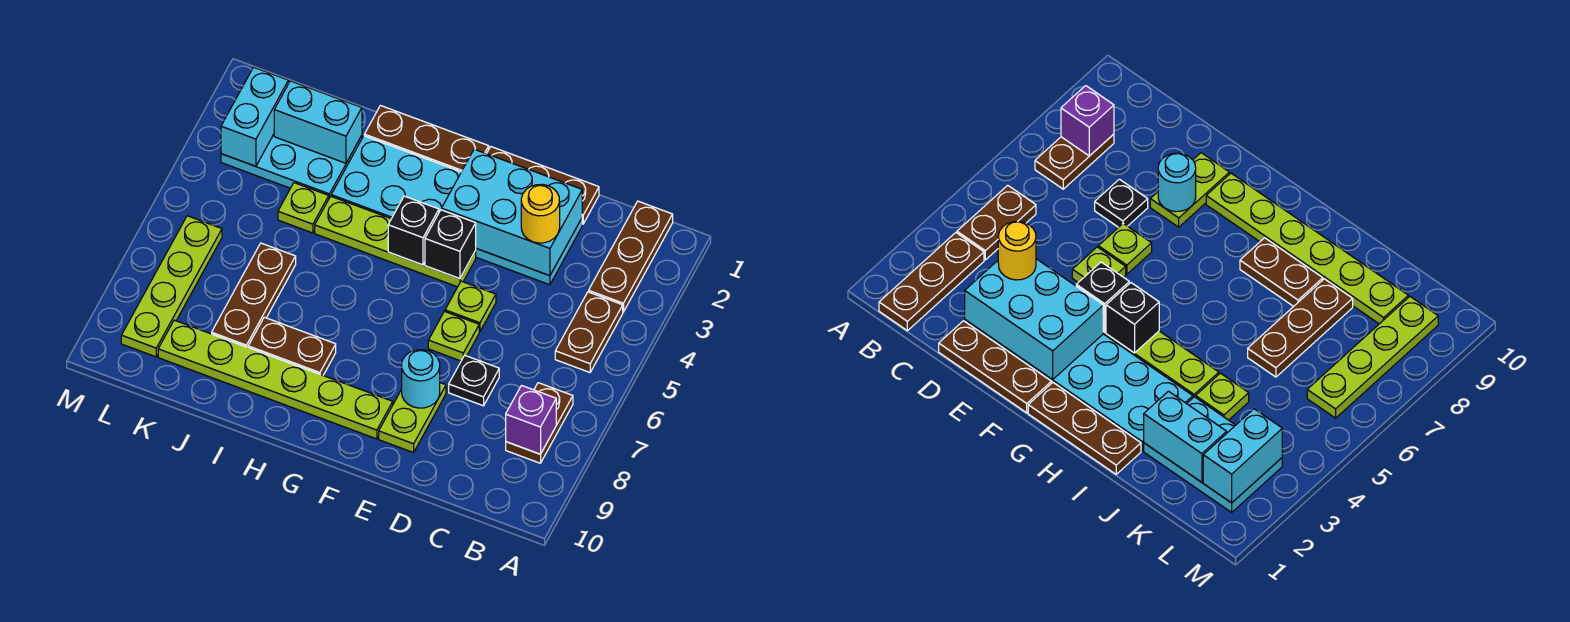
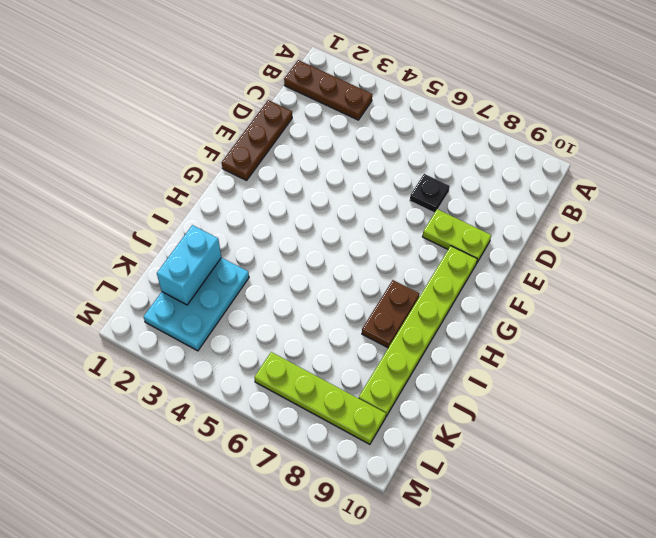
none -> brown 1x2 plate [555,292,623,372]
none -> brown 1x2 plate [506,383,573,463]
none -> cyan 2x6 plate [331,136,582,285]

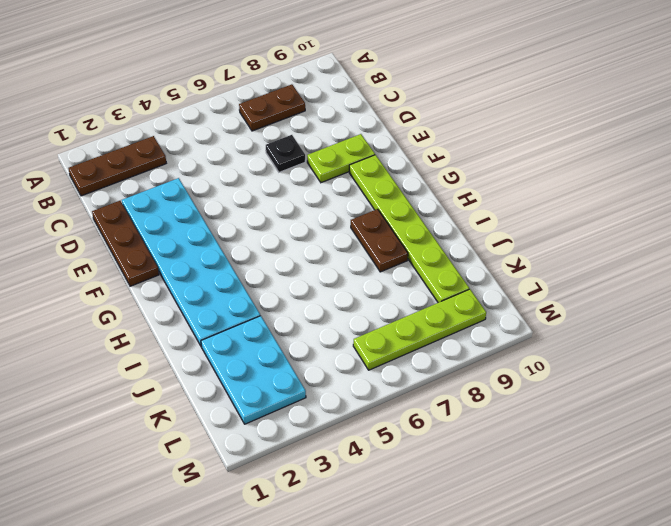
none -> brown 1x2 plate [555,292,623,372]
none -> lime 1x1 plate [445,281,496,332]
none -> lime 1x1 plate [428,311,479,361]

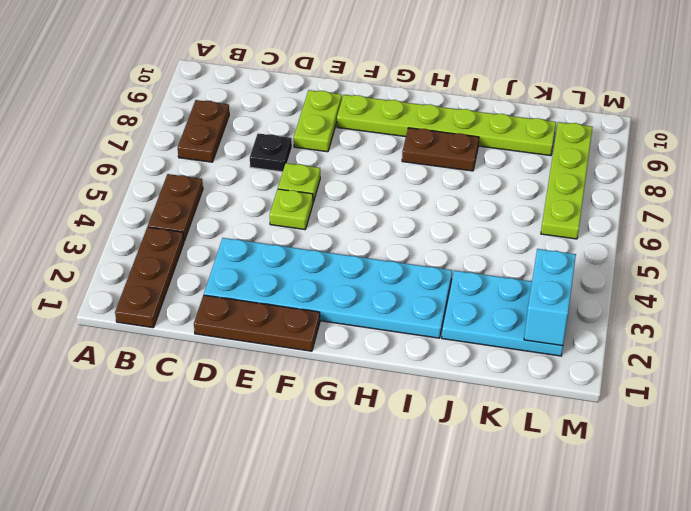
none -> lime 1x4 plate [315,196,476,287]
none -> brown 1x3 plate [364,106,489,172]
none -> lime 1x1 plate [278,183,329,233]

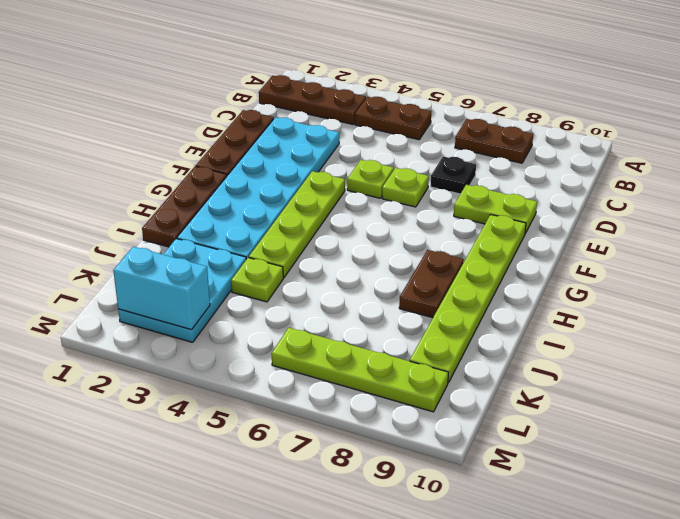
none -> brown 1x3 plate [212,243,296,347]
none -> purple 1x1 brick [506,386,556,454]
none -> cyan 2x3 brick [442,149,582,276]

